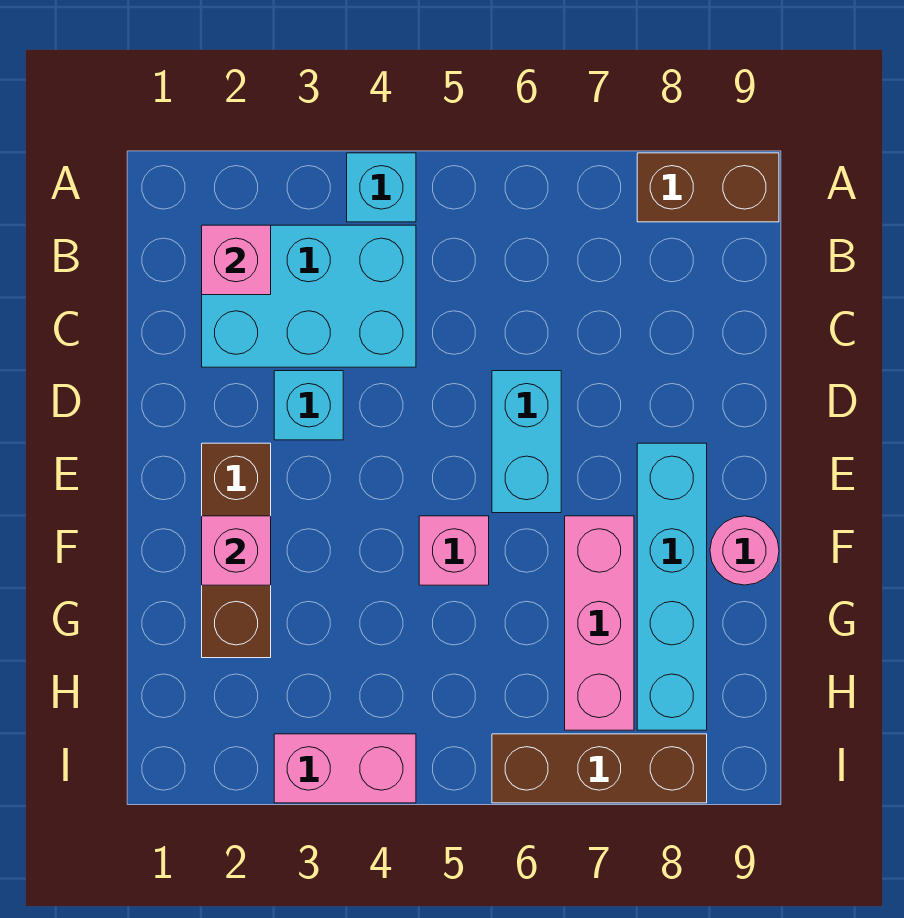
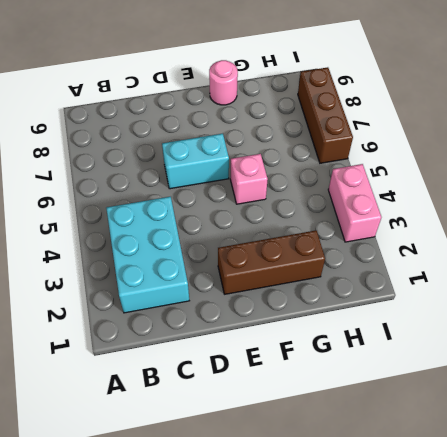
none -> cyan 1x1 brick [347,153,416,222]
none -> brown 1x2 brick [637,153,779,222]
none -> cyan 1x1 brick [274,371,343,440]

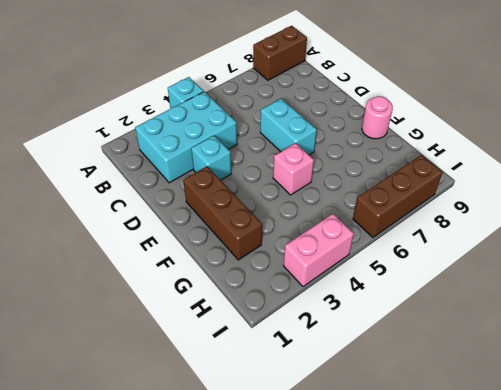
none -> cyan 1x4 brick [637,443,707,730]
none -> pink 1x3 brick [565,516,634,730]
none -> pink 1x1 brick [202,225,271,295]

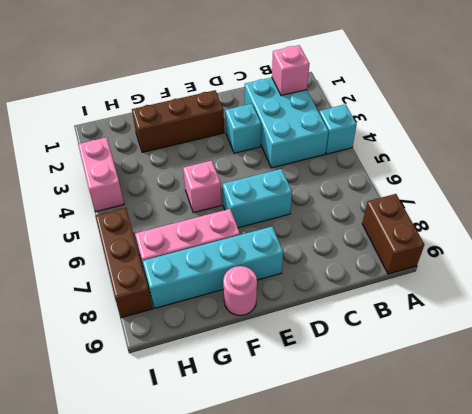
none -> pink 1x1 brick [202,516,271,585]

